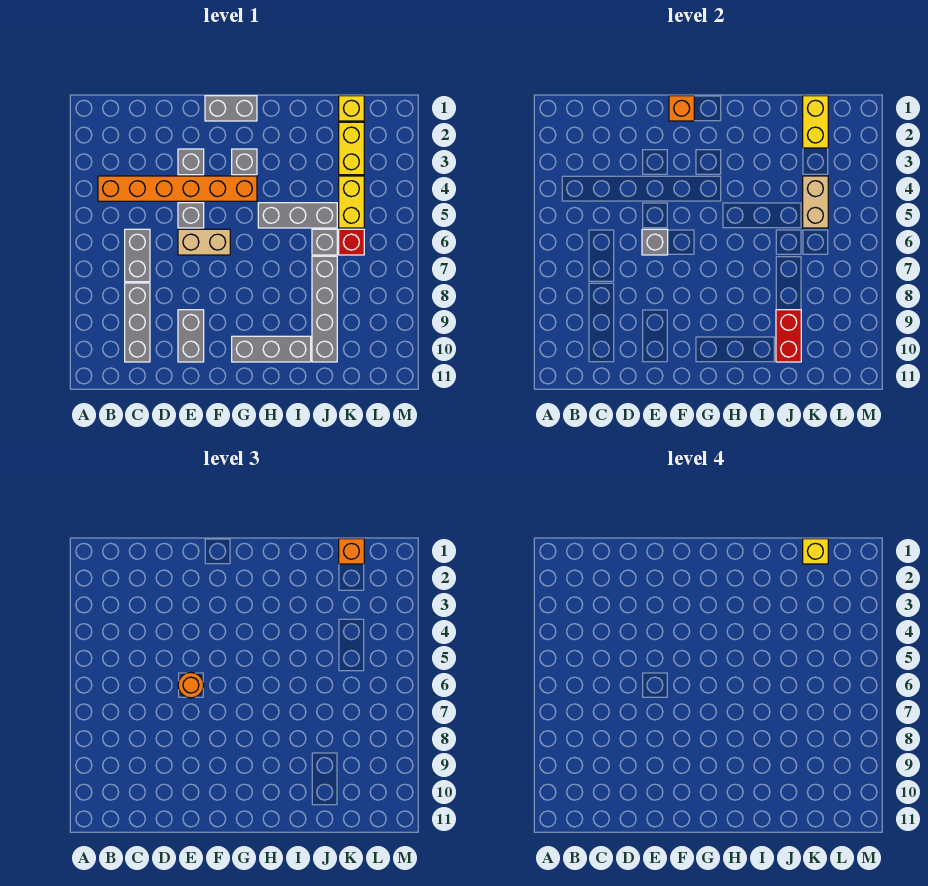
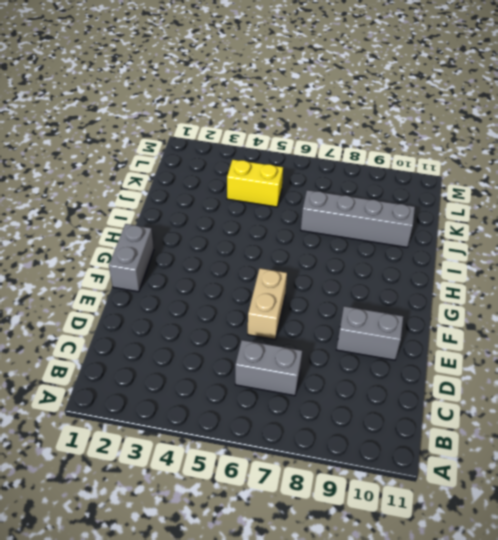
none -> orange 1x6 brick [98,176,257,201]
none -> grey 1x3 brick [125,283,150,362]
none -> grey 1x1 brick [178,149,204,175]

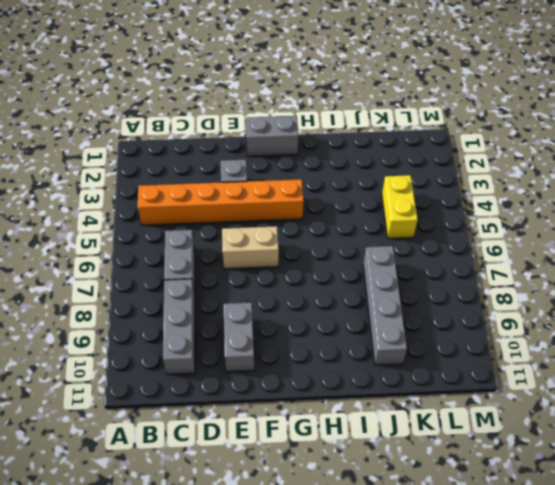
none -> grey 1x1 brick [178,203,204,228]
none -> grey 1x1 brick [232,149,257,175]
none -> grey 1x3 brick [232,336,311,362]

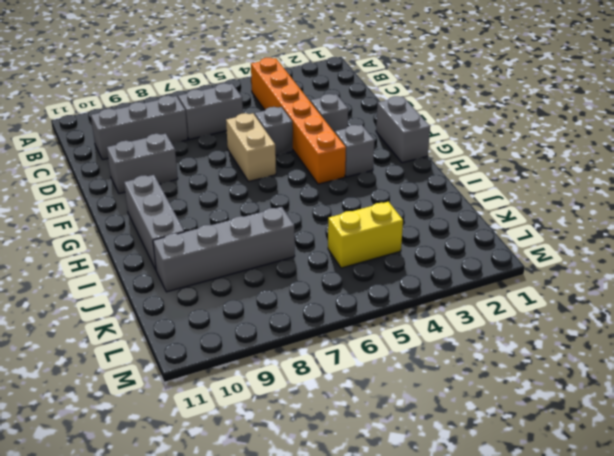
none -> grey 1x3 brick [258,203,337,228]
none -> grey 1x1 brick [312,229,337,255]
none -> yellow 1x1 brick [339,96,364,121]

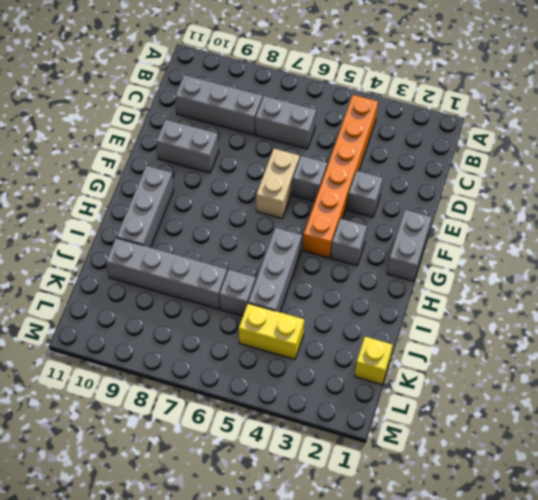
none -> yellow 1x2 brick [339,122,364,175]
none -> red 1x1 brick [339,229,364,255]
none -> grey 1x1 brick [642,229,668,255]

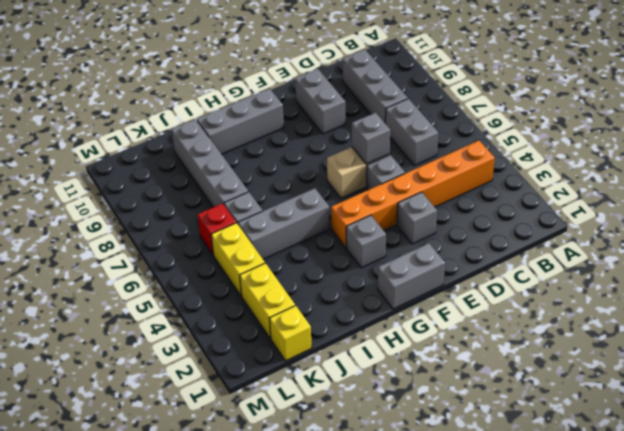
none -> orange 1x1 brick [669,96,694,121]
none -> red 1x2 brick [776,310,801,362]
none -> yellow 1x2 brick [803,96,828,148]

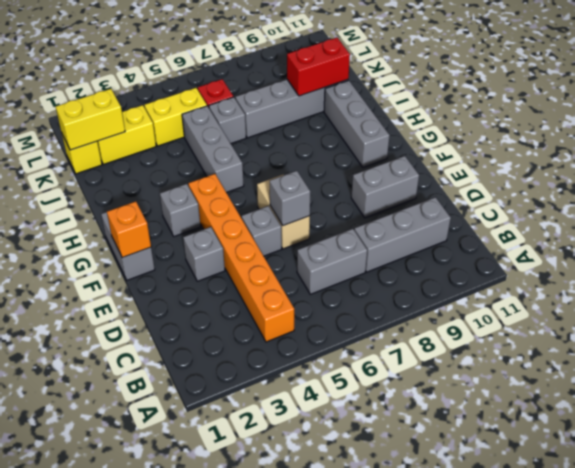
none -> tan 1x2 brick [803,176,828,228]
none -> orange 1x1 round brick [178,672,204,698]
none -> orange 1x1 brick [339,539,364,564]

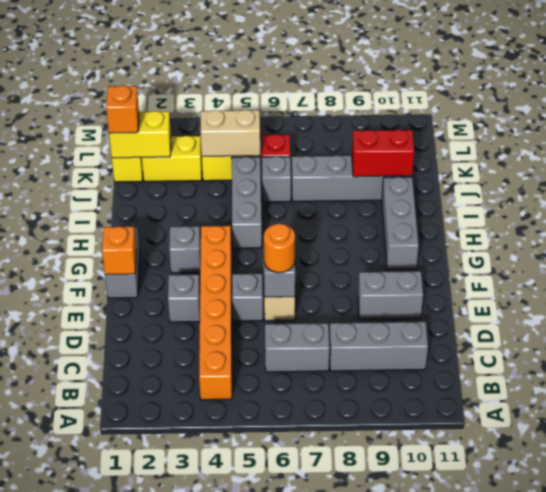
none -> yellow 1x1 brick [803,539,828,564]

